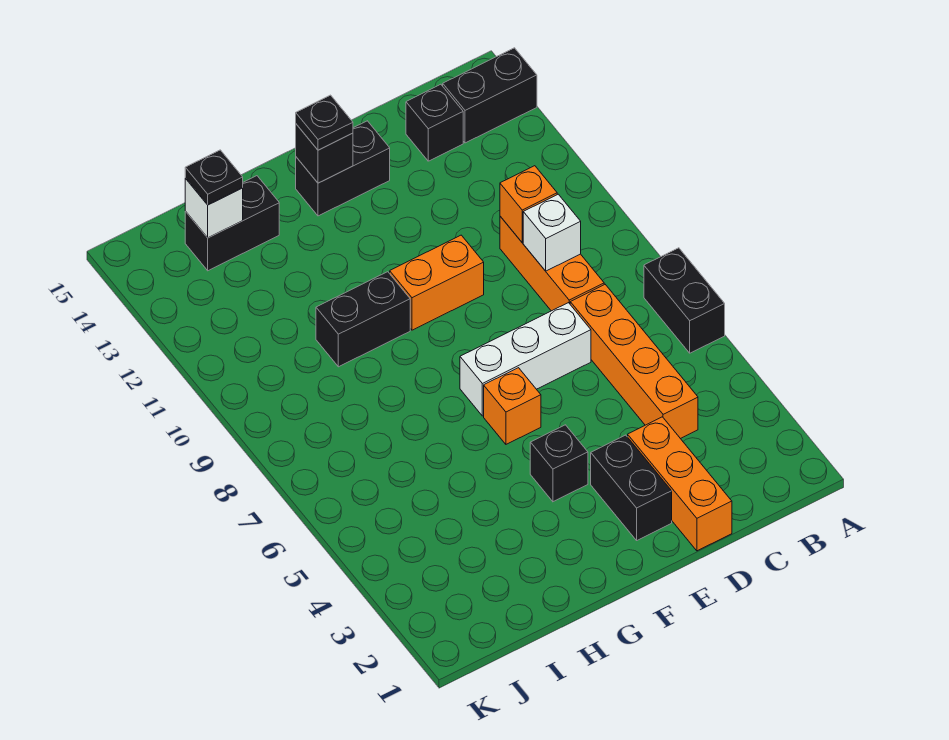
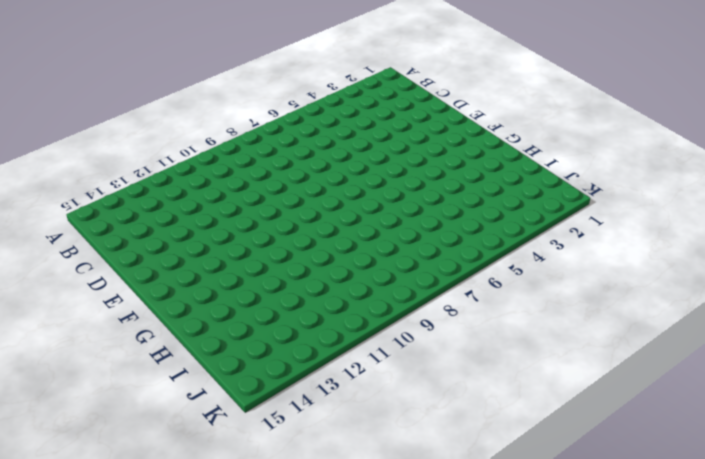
none -> black 1x2 brick [644,248,725,353]
none -> black 1x2 brick [443,48,537,143]
none -> orange 1x4 brick [570,284,698,439]

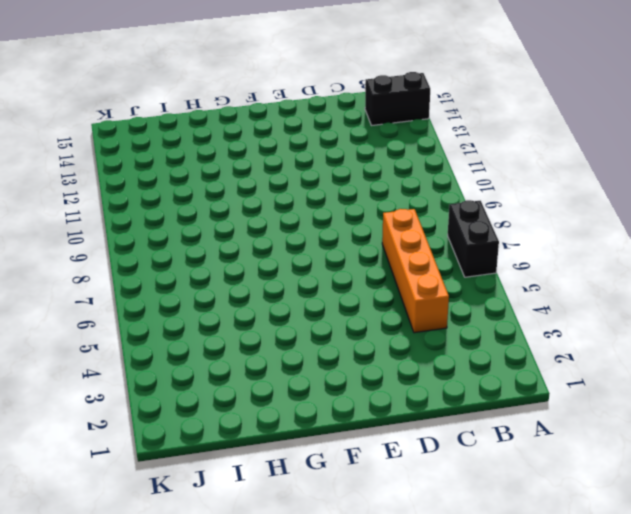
none -> orange 1x3 brick [500,216,604,311]
none -> black 1x1 brick [406,84,463,161]
none -> orange 1x3 brick [628,417,732,551]

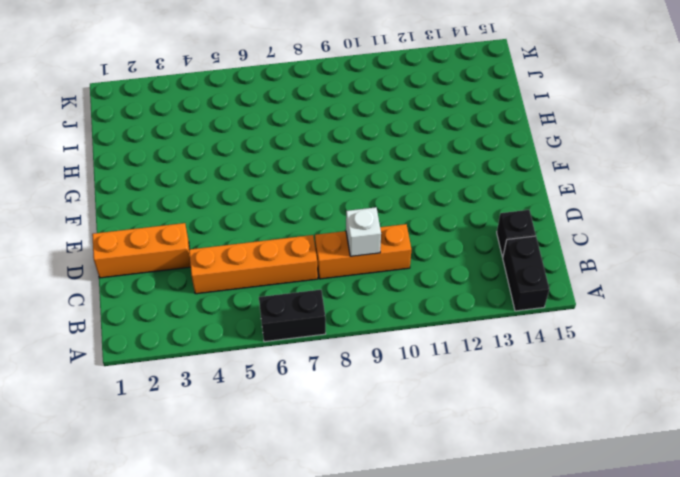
none -> white 1x3 brick [460,303,591,416]
none -> black 1x2 brick [591,435,672,540]
none -> orange 1x2 brick [390,235,484,330]

